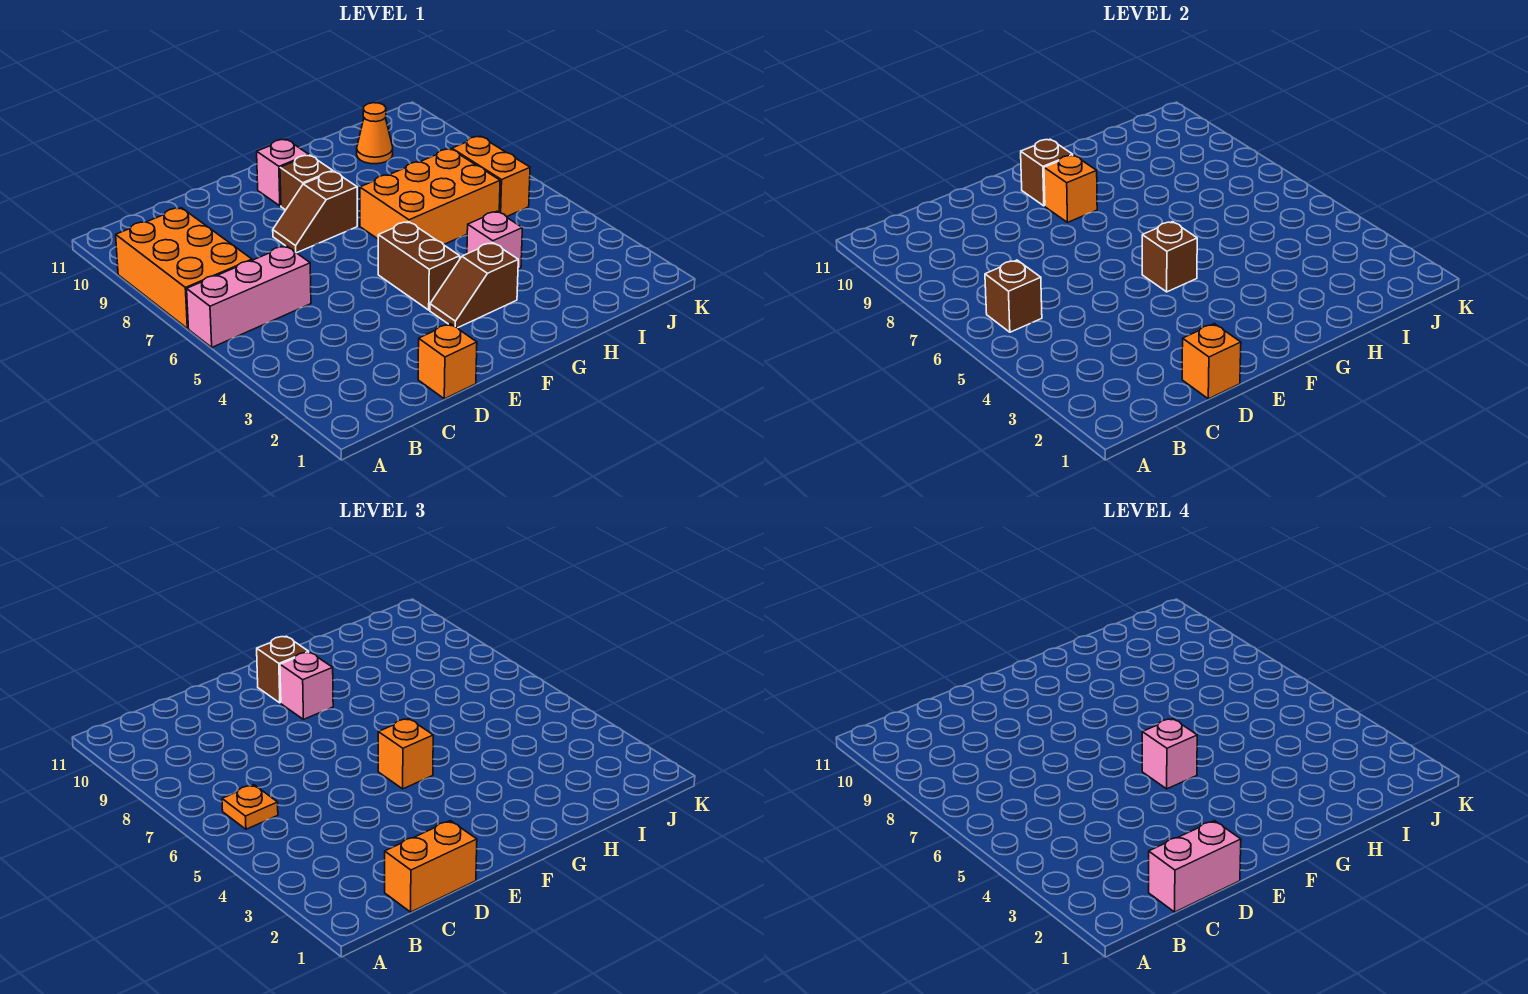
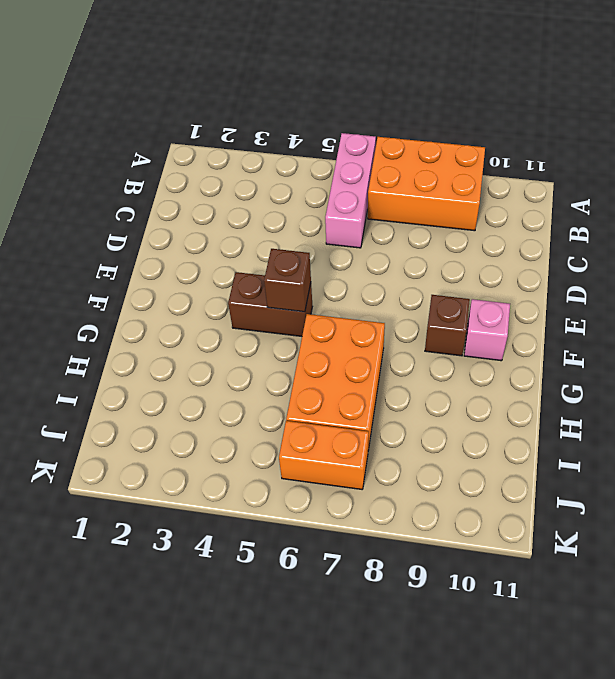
none -> orange 1x1 brick [418,324,477,399]
none -> brown 1x2 slope [273,171,357,253]
none -> brown 1x2 slope [430,243,518,328]

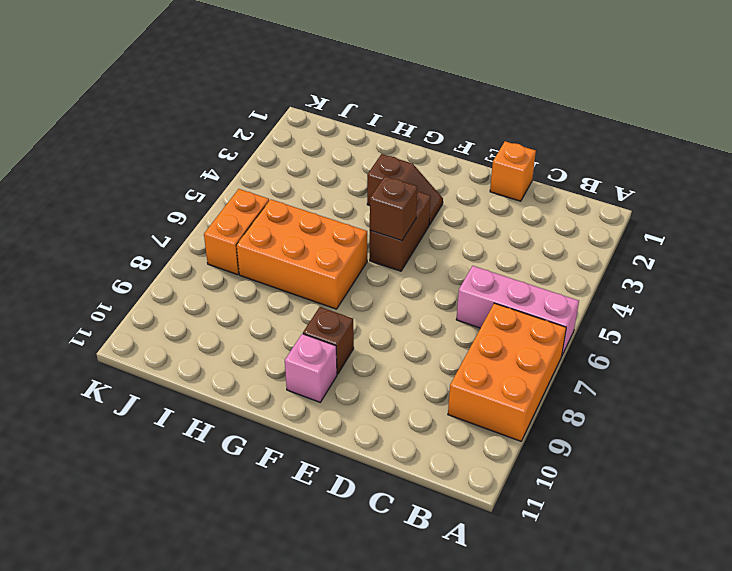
none -> brown 1x2 slope [273,171,357,253]
none -> pink 1x1 brick [467,211,522,269]
none -> orange 1x1 cone [357,103,393,164]

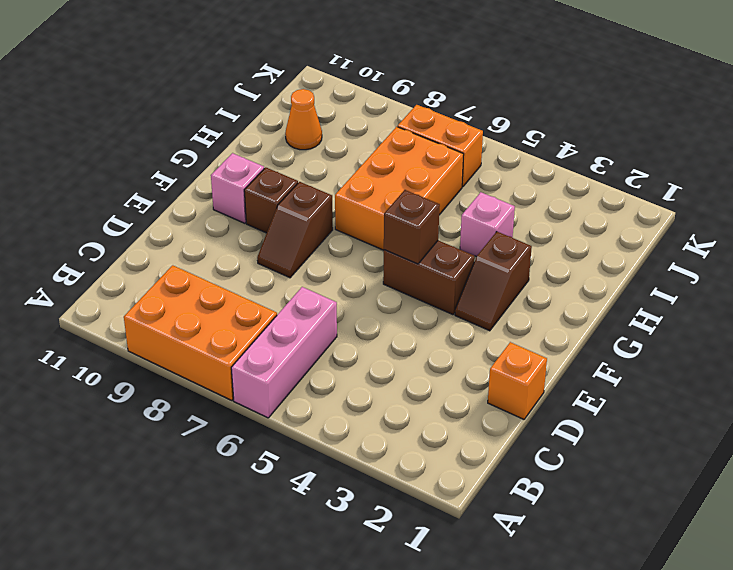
none -> brown 1x1 brick [985,260,1042,332]
none -> orange 1x1 brick [1182,324,1241,399]
none -> orange 1x1 brick [1044,155,1097,222]

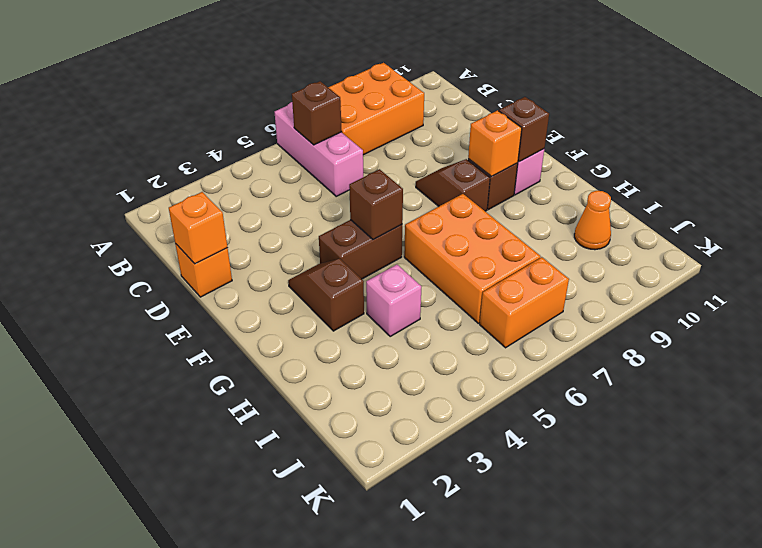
none -> orange 1x1 plate [222,785,278,829]
none -> orange 1x2 brick [385,821,477,912]
none -> orange 1x1 brick [378,719,433,789]

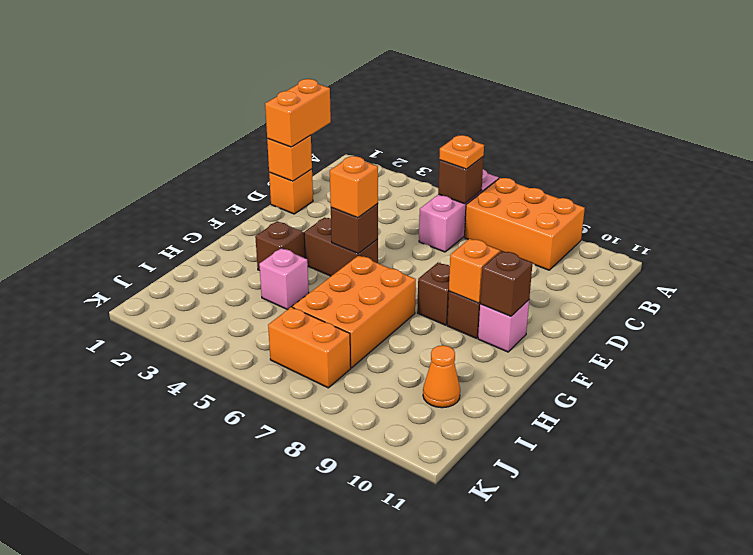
none -> pink 1x1 brick [280,652,333,719]
none -> brown 1x1 brick [257,636,309,703]
none -> pink 1x2 brick [1149,821,1241,912]

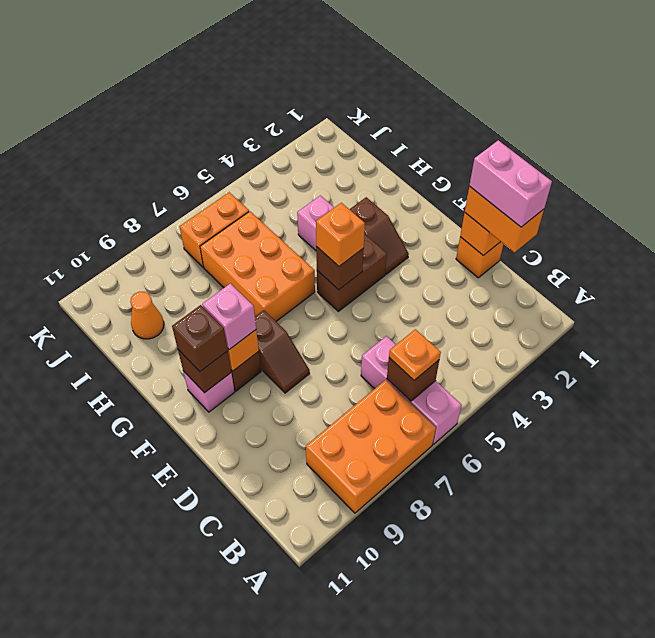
none -> pink 1x1 brick [1142,719,1197,789]

